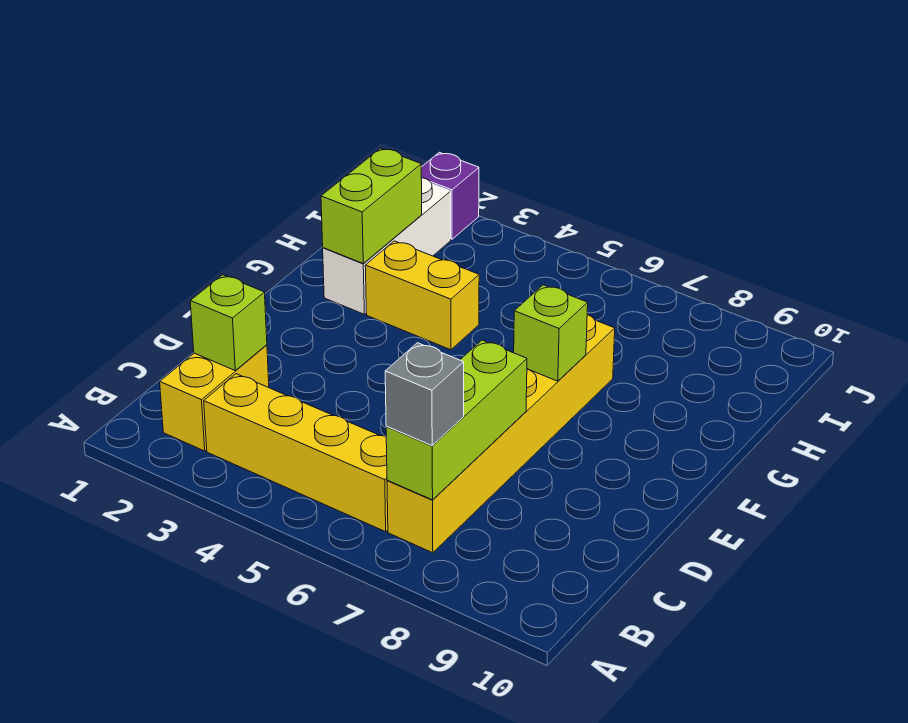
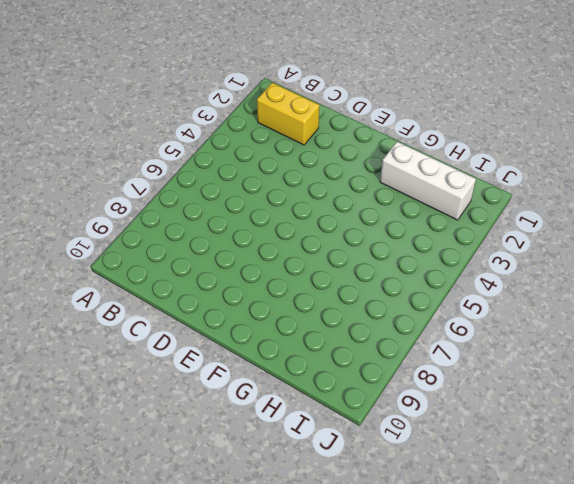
none -> yellow 1x4 brick [204,374,388,532]
none -> yellow 1x6 brick [387,315,615,553]

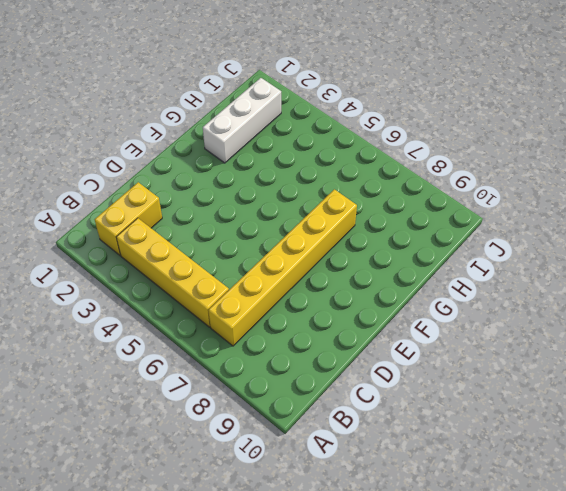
none -> yellow 1x2 brick [365,241,479,350]
none -> purple 1x1 brick [421,152,479,239]

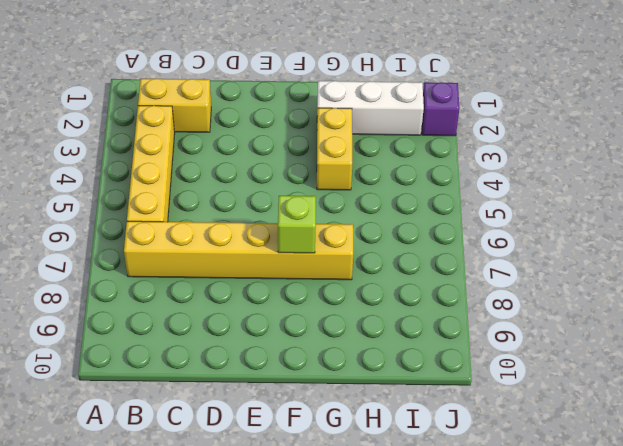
none -> lime 1x3 brick [386,340,527,500]
none -> lime 1x1 brick [190,275,267,370]

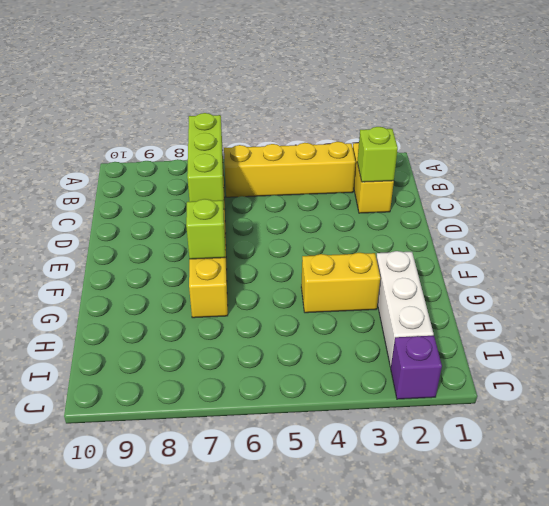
none -> lime 1x2 brick [321,148,422,263]
none -> grey 1x1 brick [385,343,464,446]

